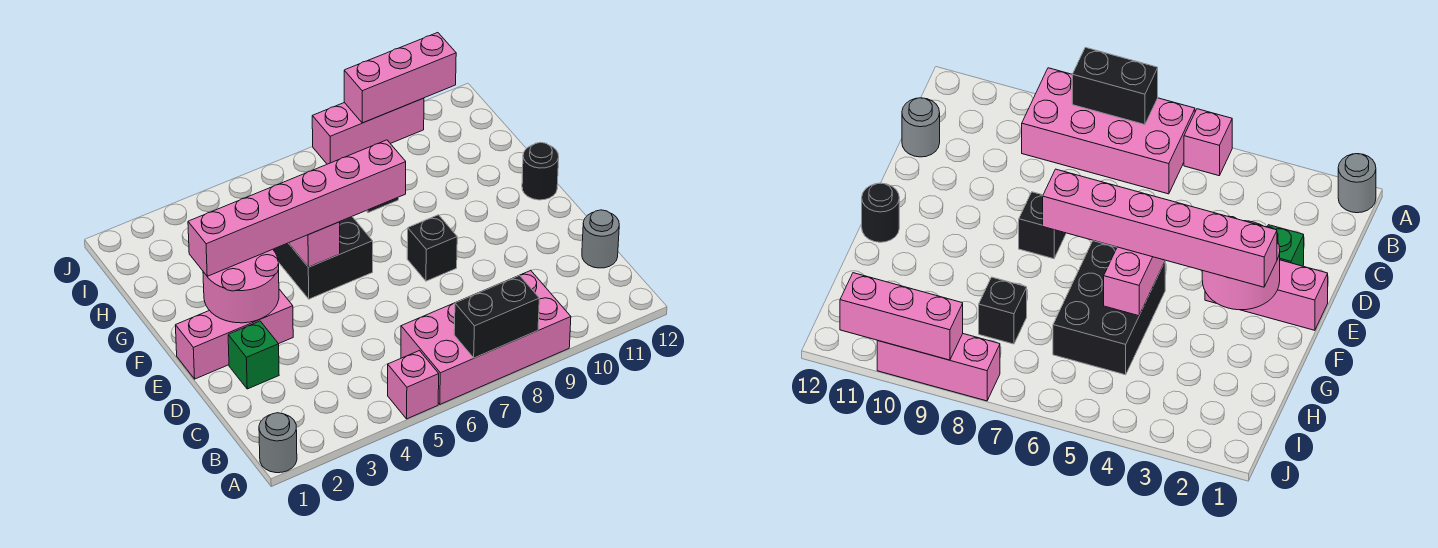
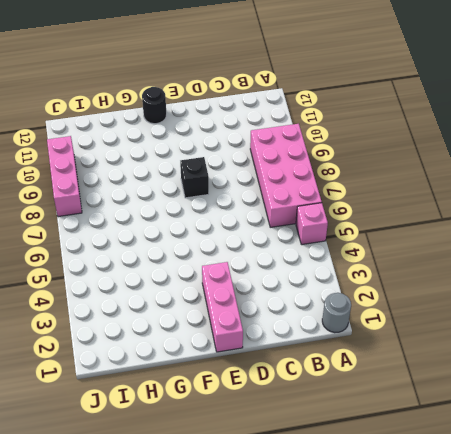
none -> grey 1x1 round brick [582,210,619,268]
none -> green 1x1 brick [228,321,279,389]
none -> black 2x3 brick [273,217,373,299]

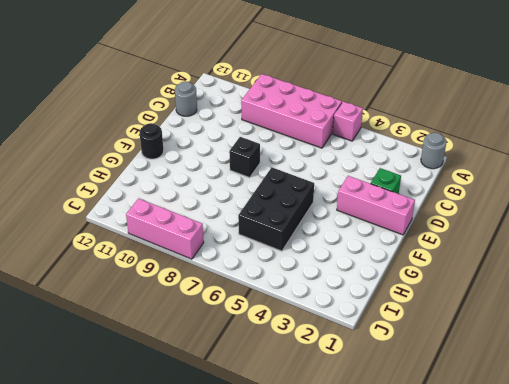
none -> black 1x1 brick [979,277,1027,344]
none -> black 1x2 brick [454,275,539,358]
none -> pink 2x2 round brick [203,249,279,323]

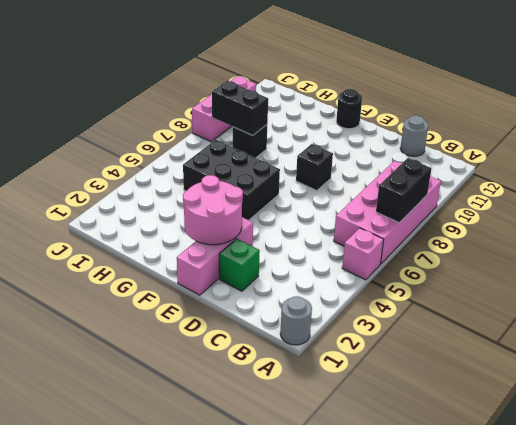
black 1x2 brick [212,81,268,135] -> none
none -> pink 1x2 brick [289,222,340,267]
none -> pink 1x3 brick [344,33,456,123]
none -> pink 1x6 brick [188,140,406,276]

